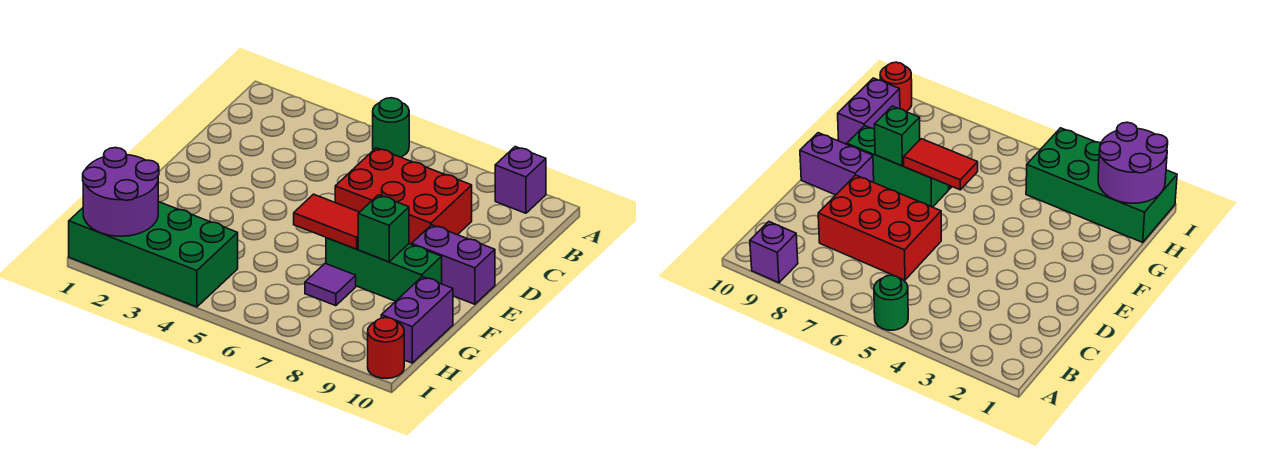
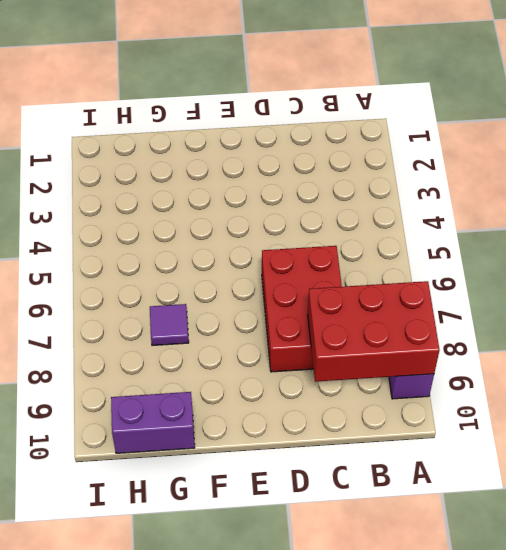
red 2x3 brick [308,281,440,382] -> none
none -> green 1x1 round brick [373,98,409,157]
none -> purple 1x2 brick [412,225,495,304]
none -> green 1x3 brick [326,238,442,301]

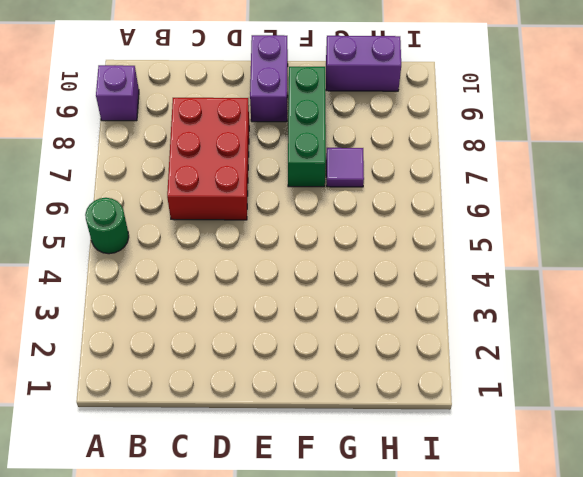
none -> green 2x4 brick [69,202,238,307]
none -> red 1x1 round brick [368,318,404,379]
none -> red 1x2 tile [294,194,359,249]

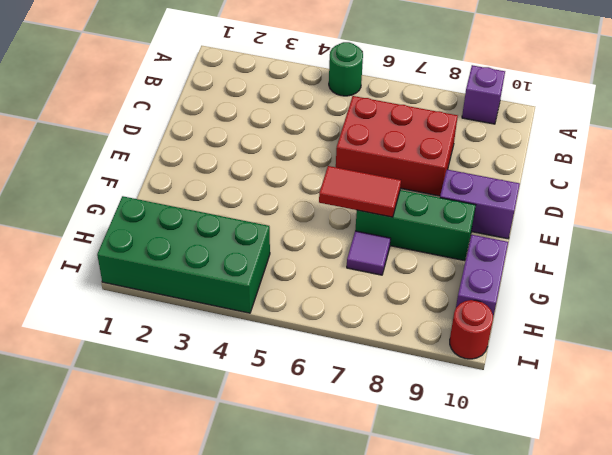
none -> green 1x1 brick [358,195,409,262]
none -> purple 2x2 round brick [83,148,159,236]

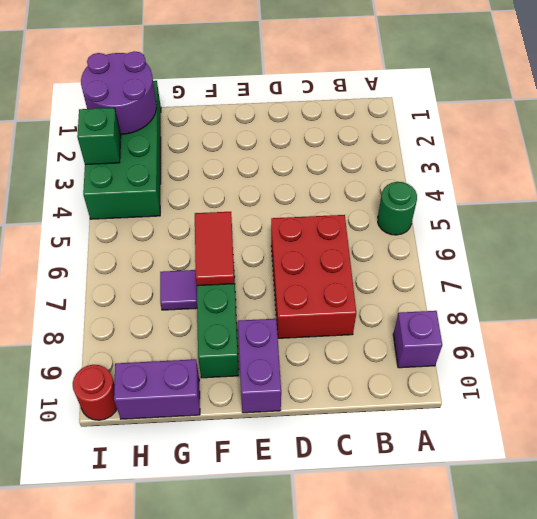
green 1x1 brick [77,108,121,165] -> green 1x1 brick moved to [358,195,409,262]

